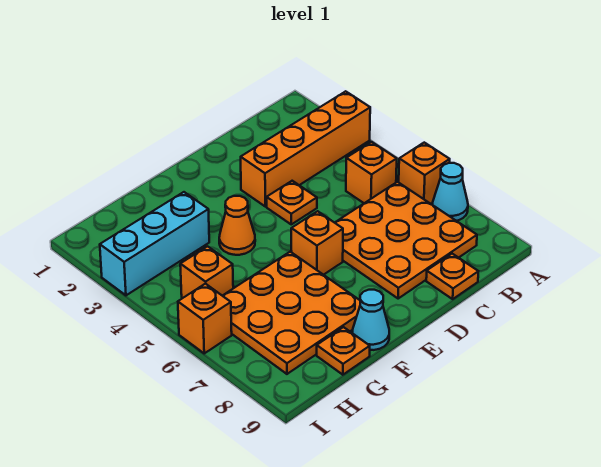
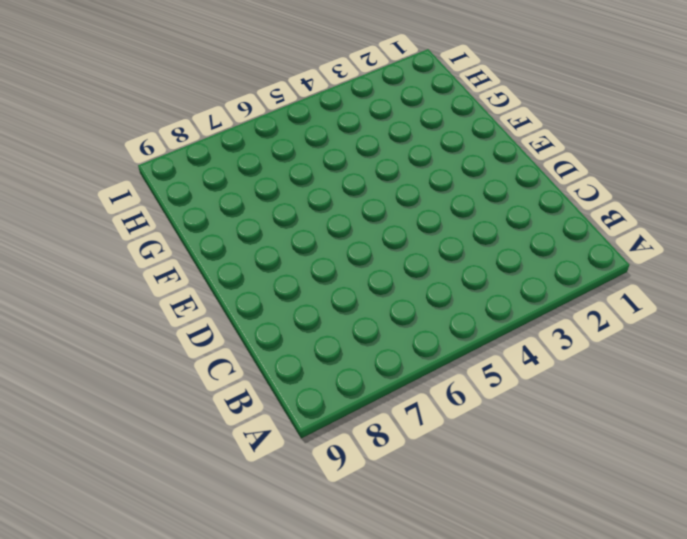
none -> orange 1x4 brick [241,91,370,207]
none -> orange 1x1 brick [399,143,450,204]
none -> cyan 1x1 cone [433,163,468,221]

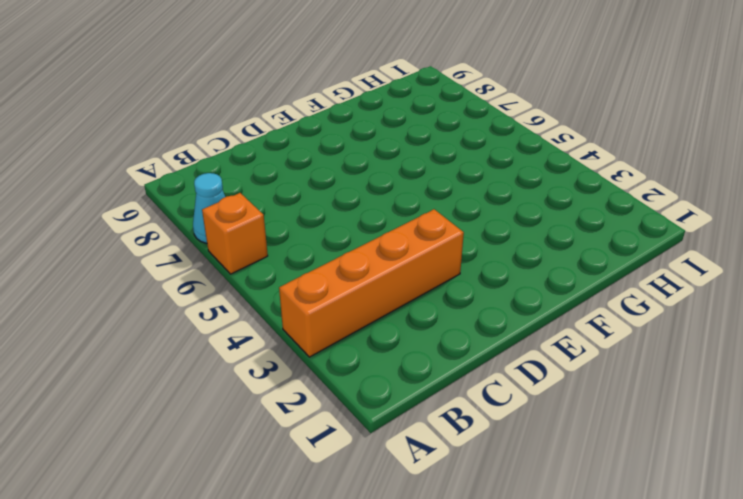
none -> orange 1x1 brick [346,142,397,203]
none -> orange 3x3 plate [335,182,477,299]
none -> orange 1x1 plate [426,254,478,299]

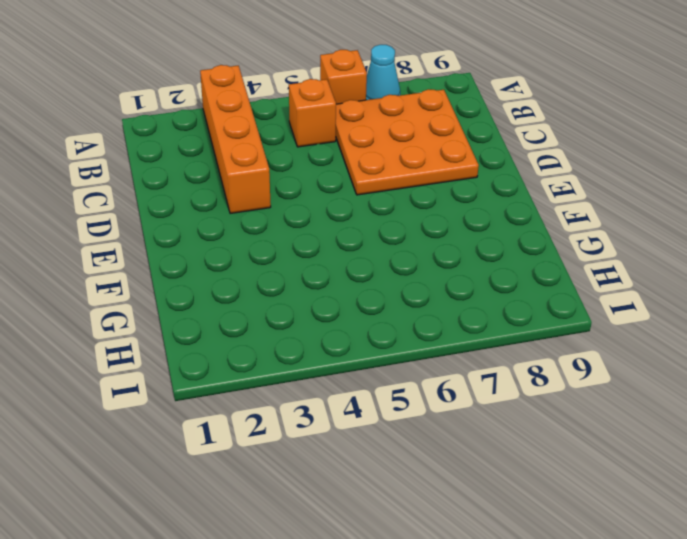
none -> orange 1x1 plate [426,254,478,299]
none -> orange 1x1 plate [267,181,317,224]
none -> orange 1x1 brick [291,211,343,275]

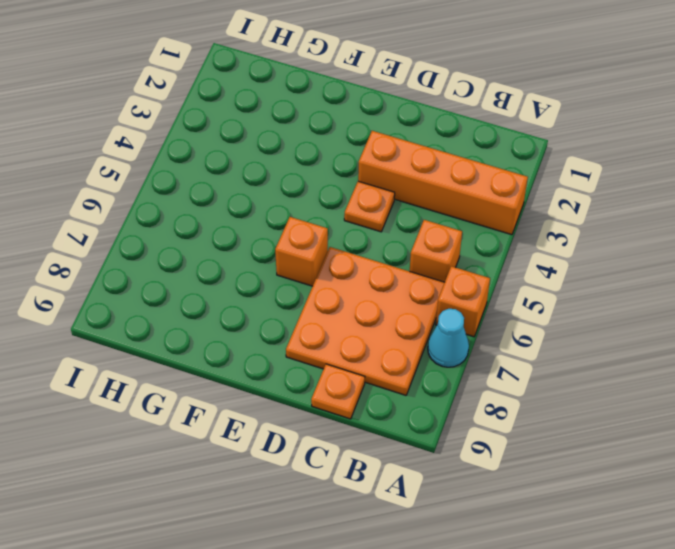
none -> orange 1x1 cone [219,196,255,255]
none -> orange 3x3 plate [223,252,360,374]
none -> cyan 1x1 cone [353,290,389,350]

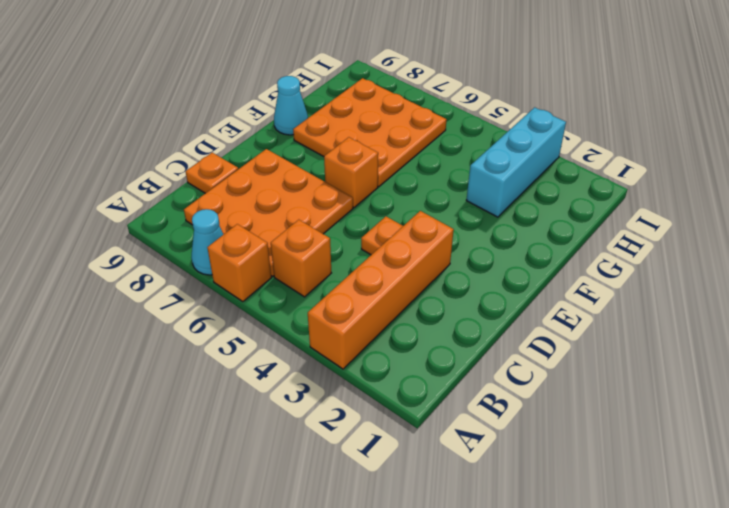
none -> orange 1x1 cone [219,196,255,255]
none -> orange 1x1 plate [317,327,370,375]
none -> orange 1x1 brick [180,246,233,298]

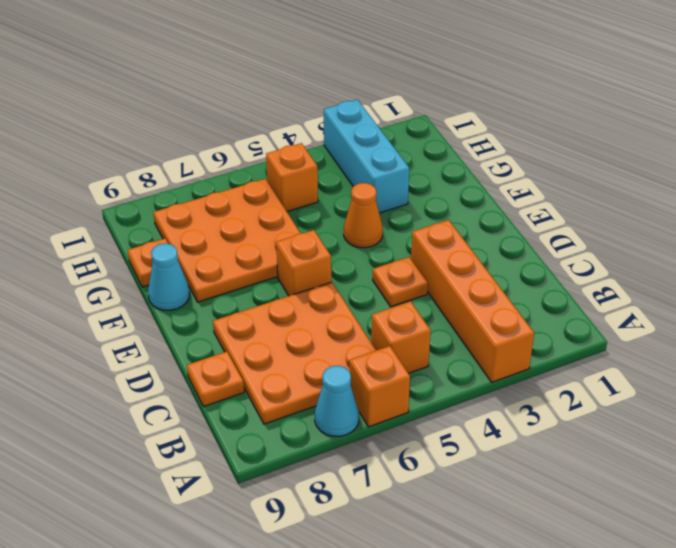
none -> orange 1x1 brick [178,284,232,353]

